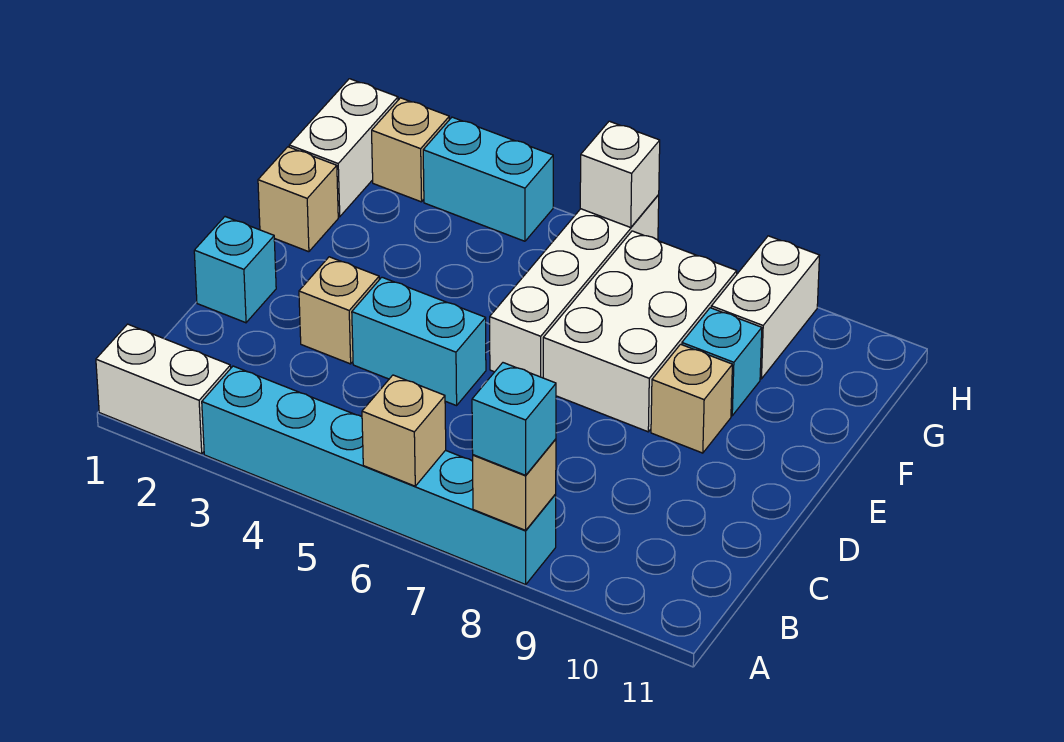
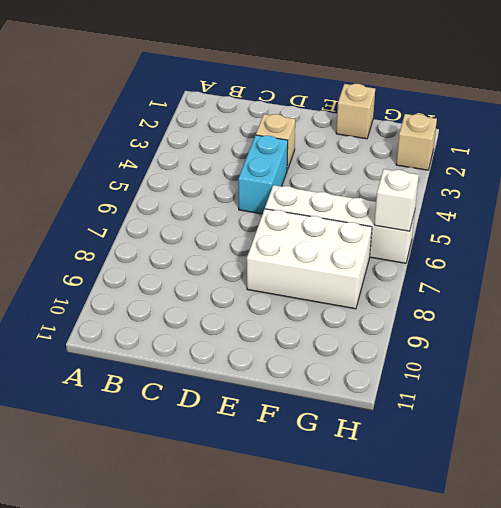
none -> white 1x2 brick [96,324,231,454]
none -> cyan 1x6 brick [202,366,556,585]
none -> cyan 1x1 brick [194,217,276,323]

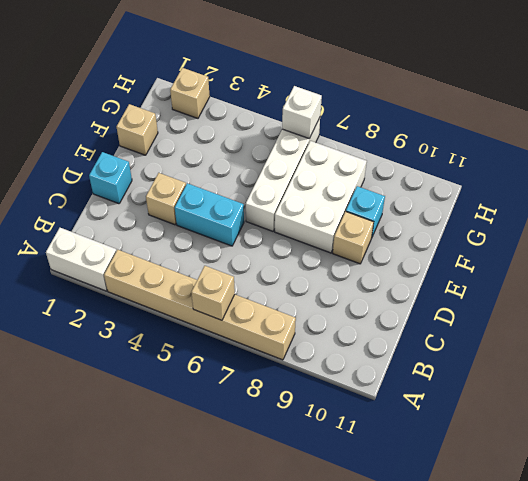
tan 1x6 brick [104,250,296,360] -> cyan 1x6 brick [202,366,556,585]
none -> white 1x2 brick [289,79,398,217]
none -> white 1x2 brick [711,236,820,379]
none -> cyan 1x2 brick [423,117,553,241]

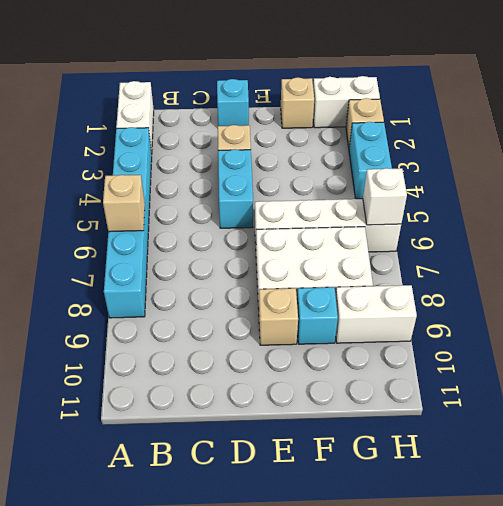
none -> tan 1x1 brick [473,439,556,530]
none -> cyan 1x1 brick [472,363,556,475]

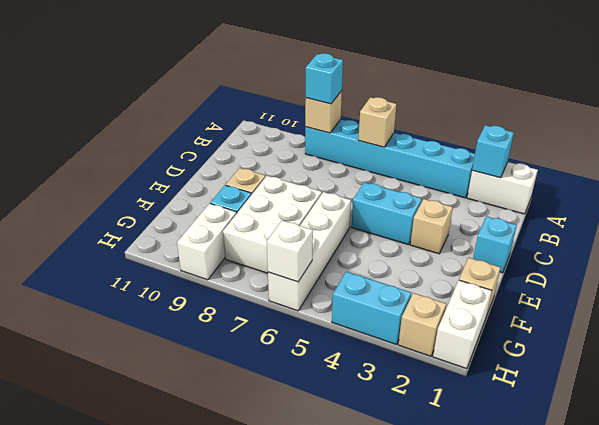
cyan 1x1 brick [472,125,514,178] -> none

